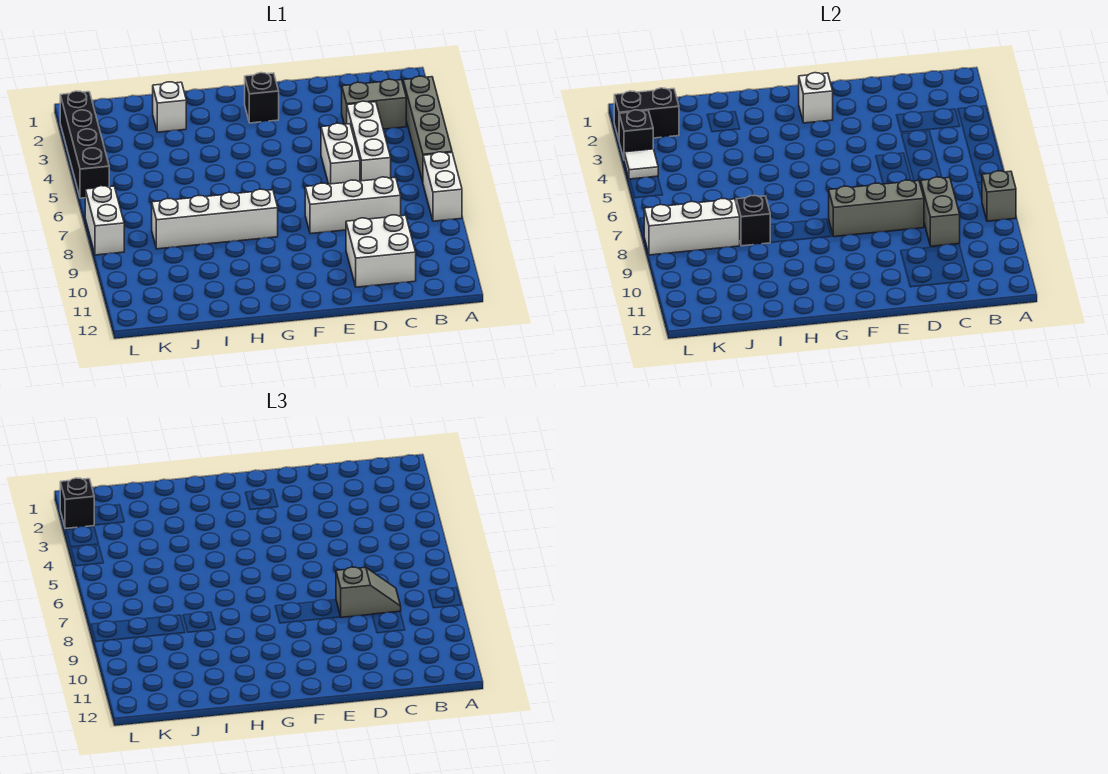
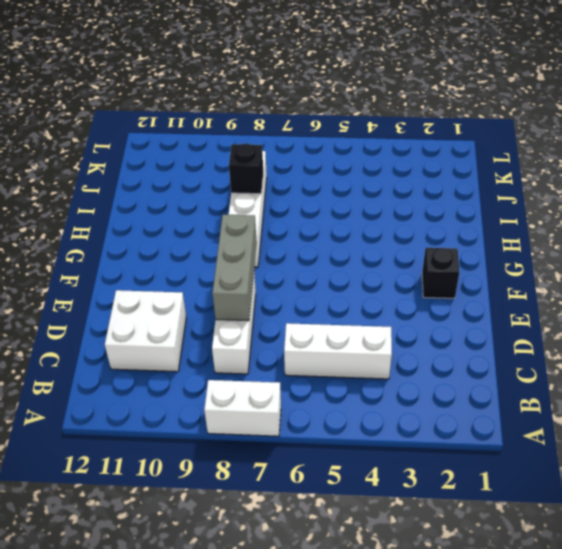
none -> grey 1x4 brick [403,76,452,182]
none -> grey 1x2 brick [342,79,406,129]
none -> white 1x2 brick [321,123,360,184]

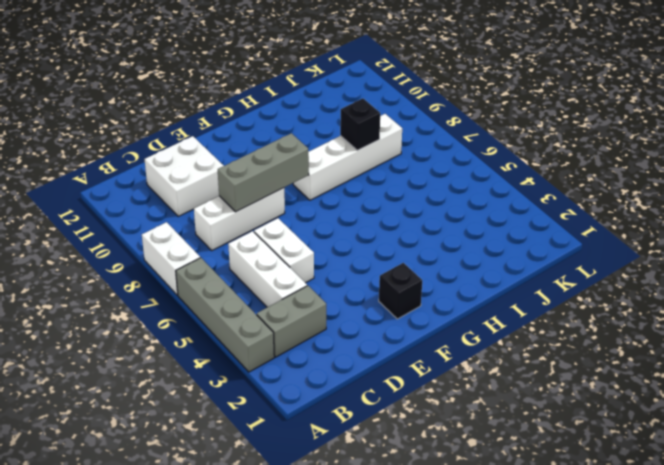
none -> white 1x1 brick [153,82,186,132]
none -> black 1x4 brick [60,91,109,198]
none -> white 1x2 brick [85,186,124,255]

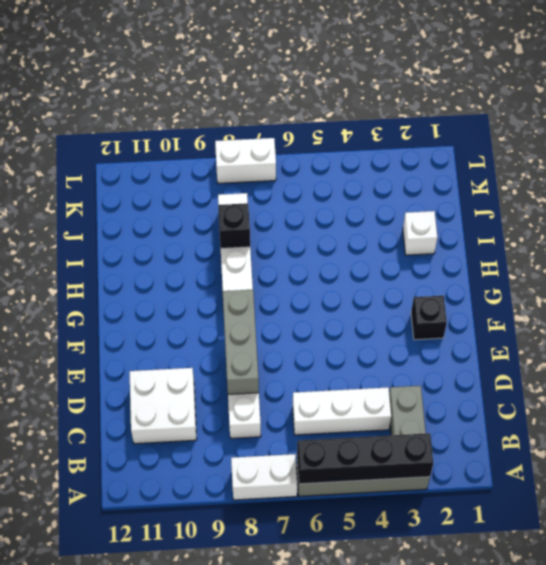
black 1x4 brick [297,433,433,484] -> black 1x4 brick moved to [60,91,109,198]
none -> white 1x2 brick [321,123,360,184]
none -> grey 1x1 brick [982,171,1016,221]
none -> grey 1x2 brick [921,177,960,246]

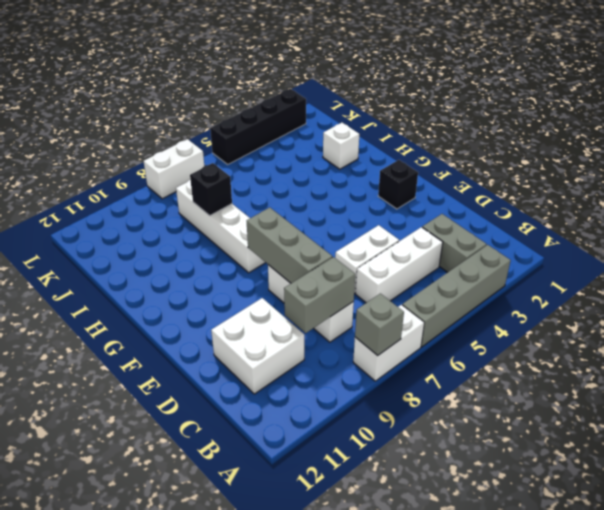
none -> white 1x1 brick [799,73,833,123]
none -> white 1x3 brick [644,199,740,255]
none -> black 1x2 brick [614,88,679,139]

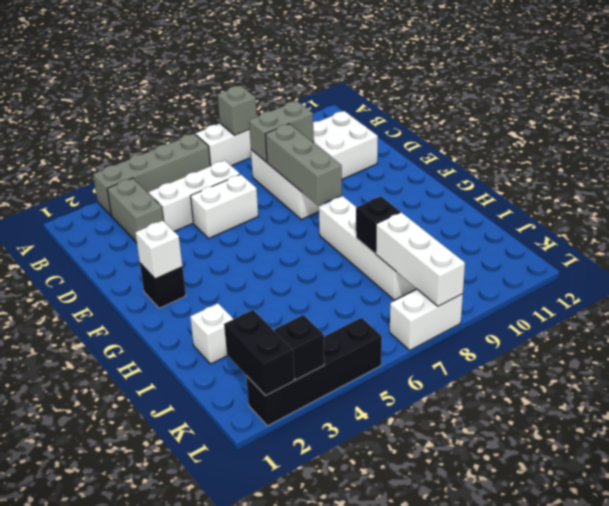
none -> white 1x1 tile [624,149,658,179]
none -> grey 1x2 slope [336,567,401,618]
none -> black 1x1 brick [60,478,94,529]

